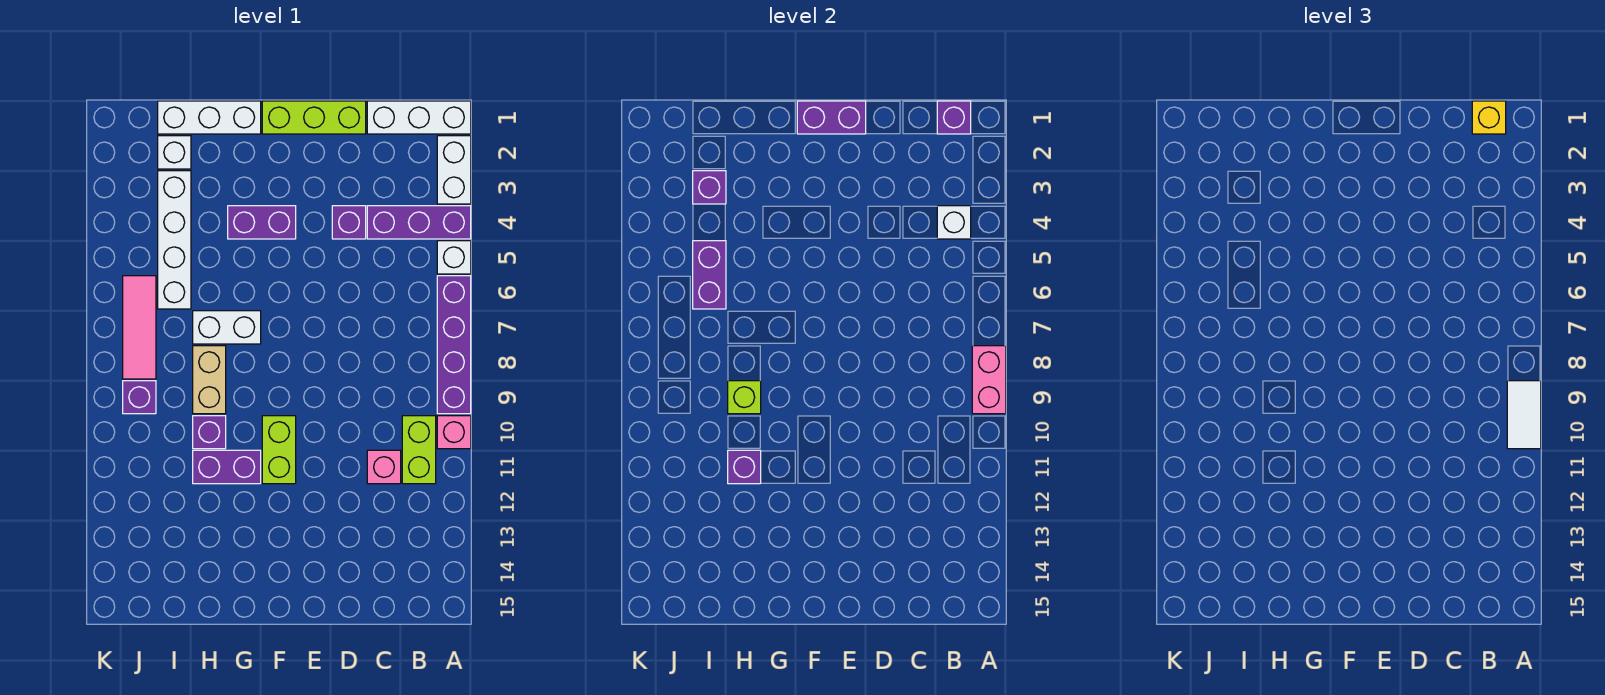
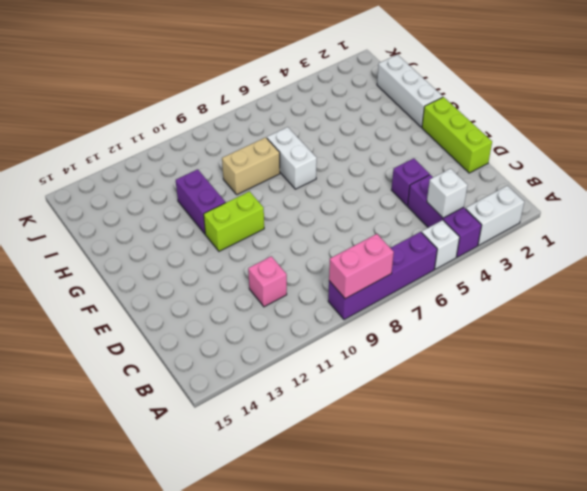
none -> white 1x3 brick [367,101,471,134]
none -> pink 1x1 brick [437,416,471,449]
none -> lime 1x2 brick [402,416,436,484]
none -> purple 1x2 brick [228,206,296,239]

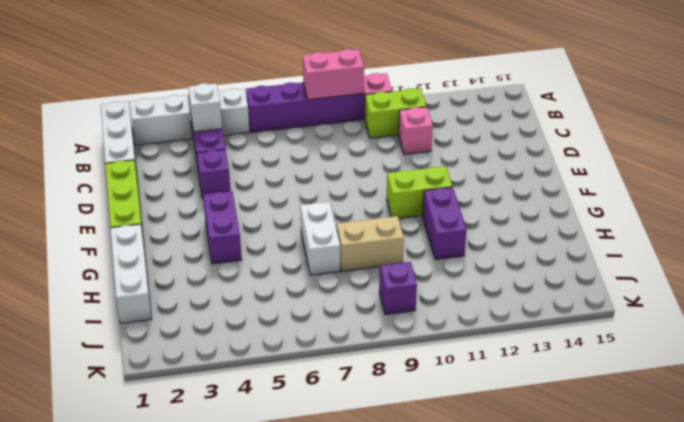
none -> purple 1x1 brick [193,416,226,449]
none -> white 1x1 brick [158,136,191,169]
none -> white 1x4 brick [158,171,191,309]
none -> pink 1x3 tile [123,276,156,379]

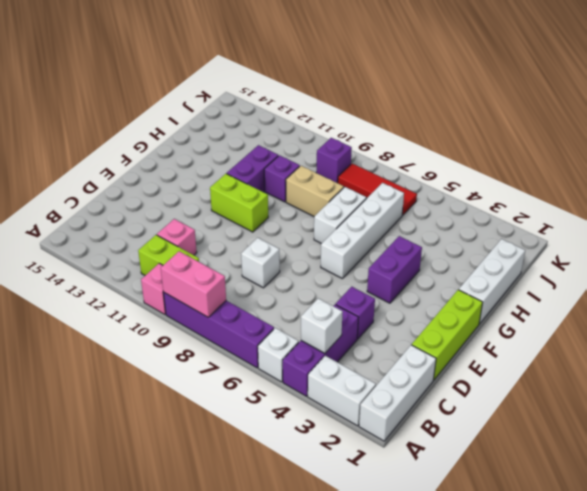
white 1x1 brick [241,238,280,288] -> white 1x1 brick moved to [158,136,191,169]
white 1x4 brick [321,183,404,279] -> white 1x4 brick turned to [158,171,191,309]
red 1x3 tile [338,164,417,215] -> pink 1x3 tile [123,276,156,379]
none -> purple 1x1 brick [937,101,971,134]
none -> purple 1x2 brick [797,101,866,134]
none -> lime 1x1 brick [728,381,761,414]
none -> purple 1x1 brick [728,450,761,484]

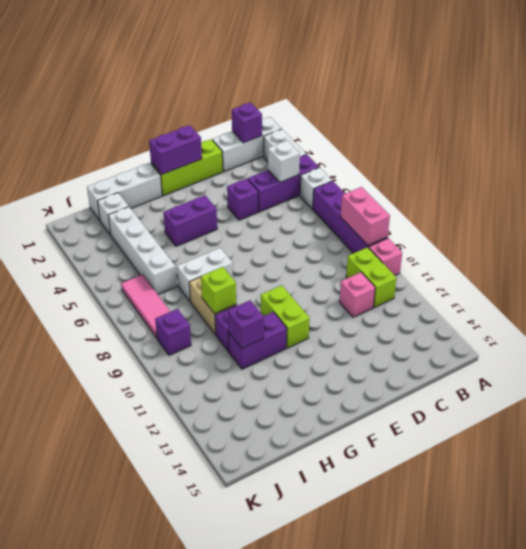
none -> purple 1x1 brick [693,171,726,204]
none -> purple 1x2 brick [693,241,726,309]
none -> white 1x2 tile [1507,381,1541,449]
none -> yellow 1x1 brick [1472,101,1506,134]

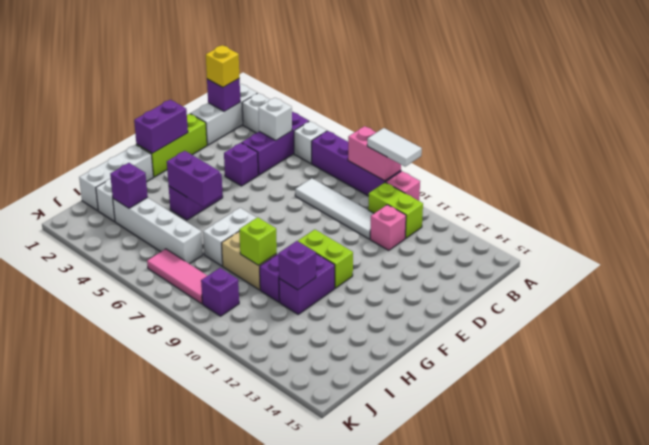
white 1x4 tile [295,178,374,239] -> none
purple 1x2 brick [167,151,221,207] -> purple 1x2 brick moved to [693,241,726,309]

